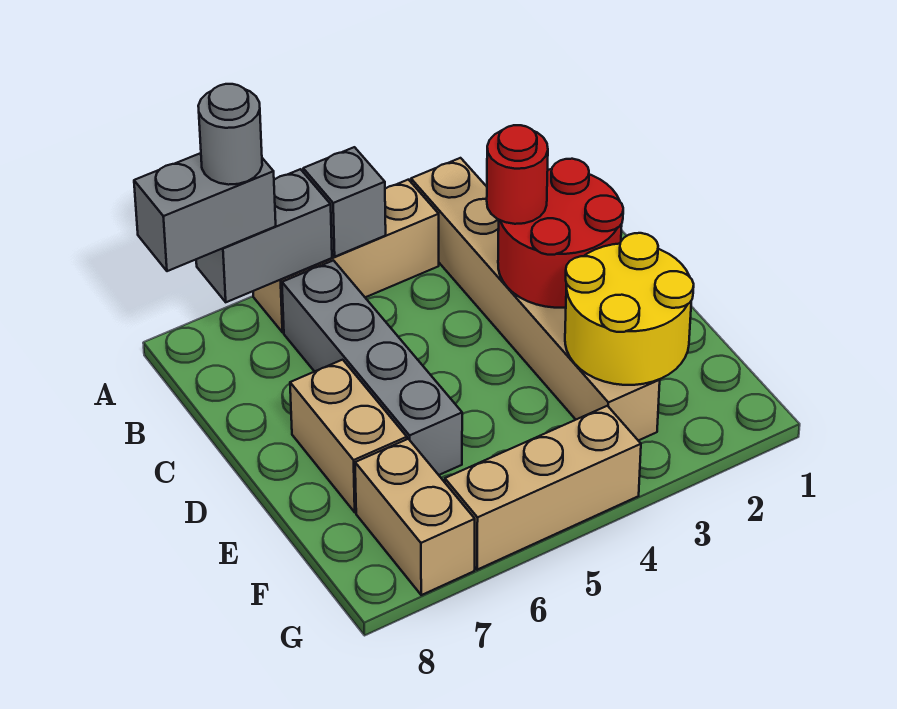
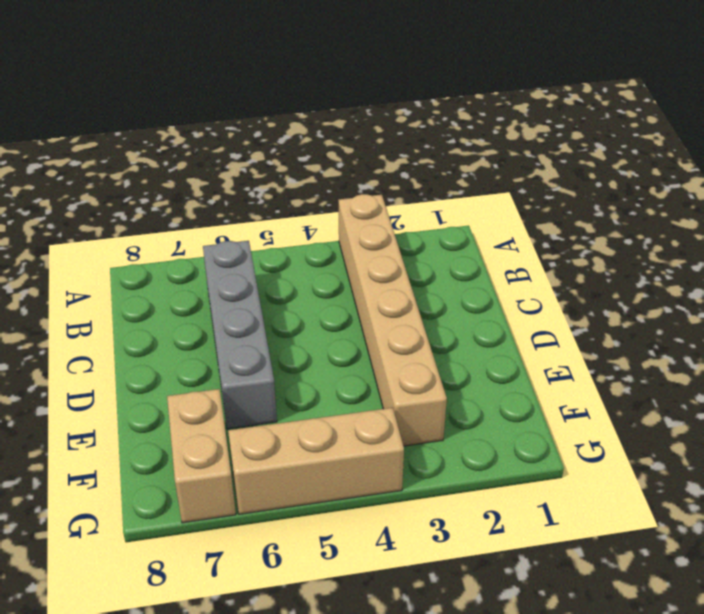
none -> tan 1x3 brick [253,180,439,332]
none -> tan 1x2 brick [290,360,407,512]
none -> grey 1x1 brick [303,147,386,257]

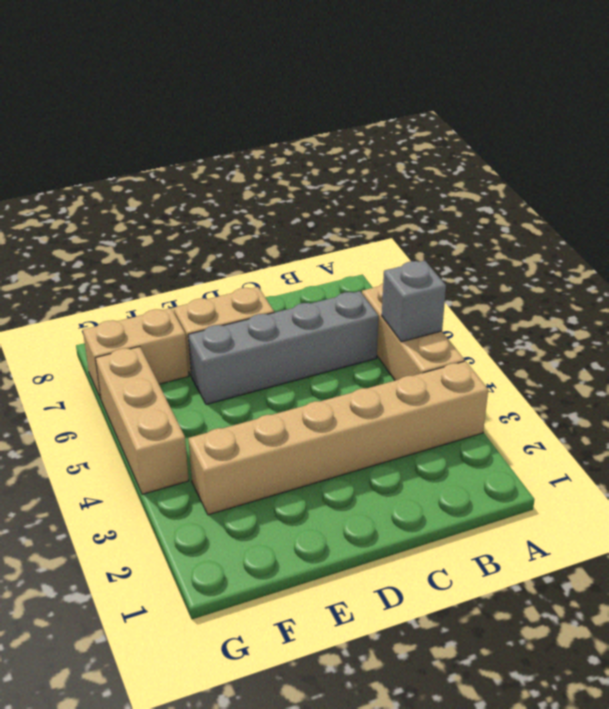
none -> grey 1x2 brick [196,169,332,302]
none -> red 2x2 round brick [498,159,623,308]
none -> yellow 2x2 round brick [565,233,694,385]

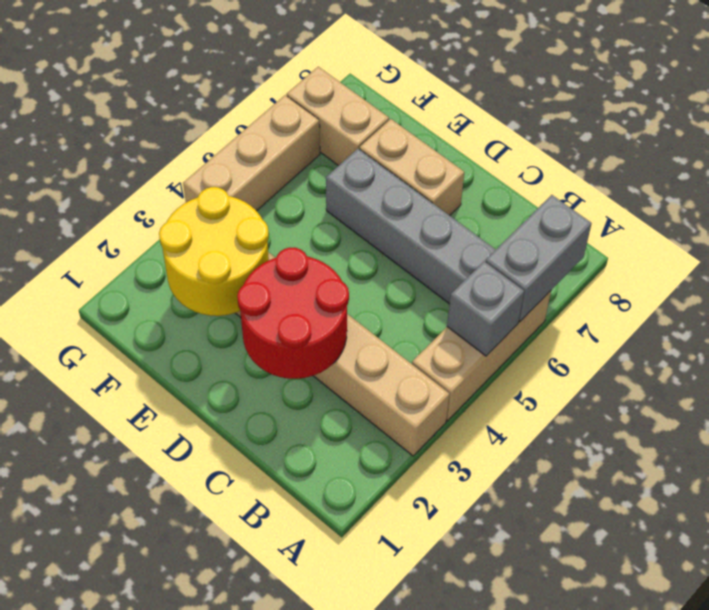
none -> grey 1x2 brick [134,153,276,271]
none -> red 1x1 round brick [487,125,548,224]
none -> grey 1x1 round brick [198,84,262,185]

